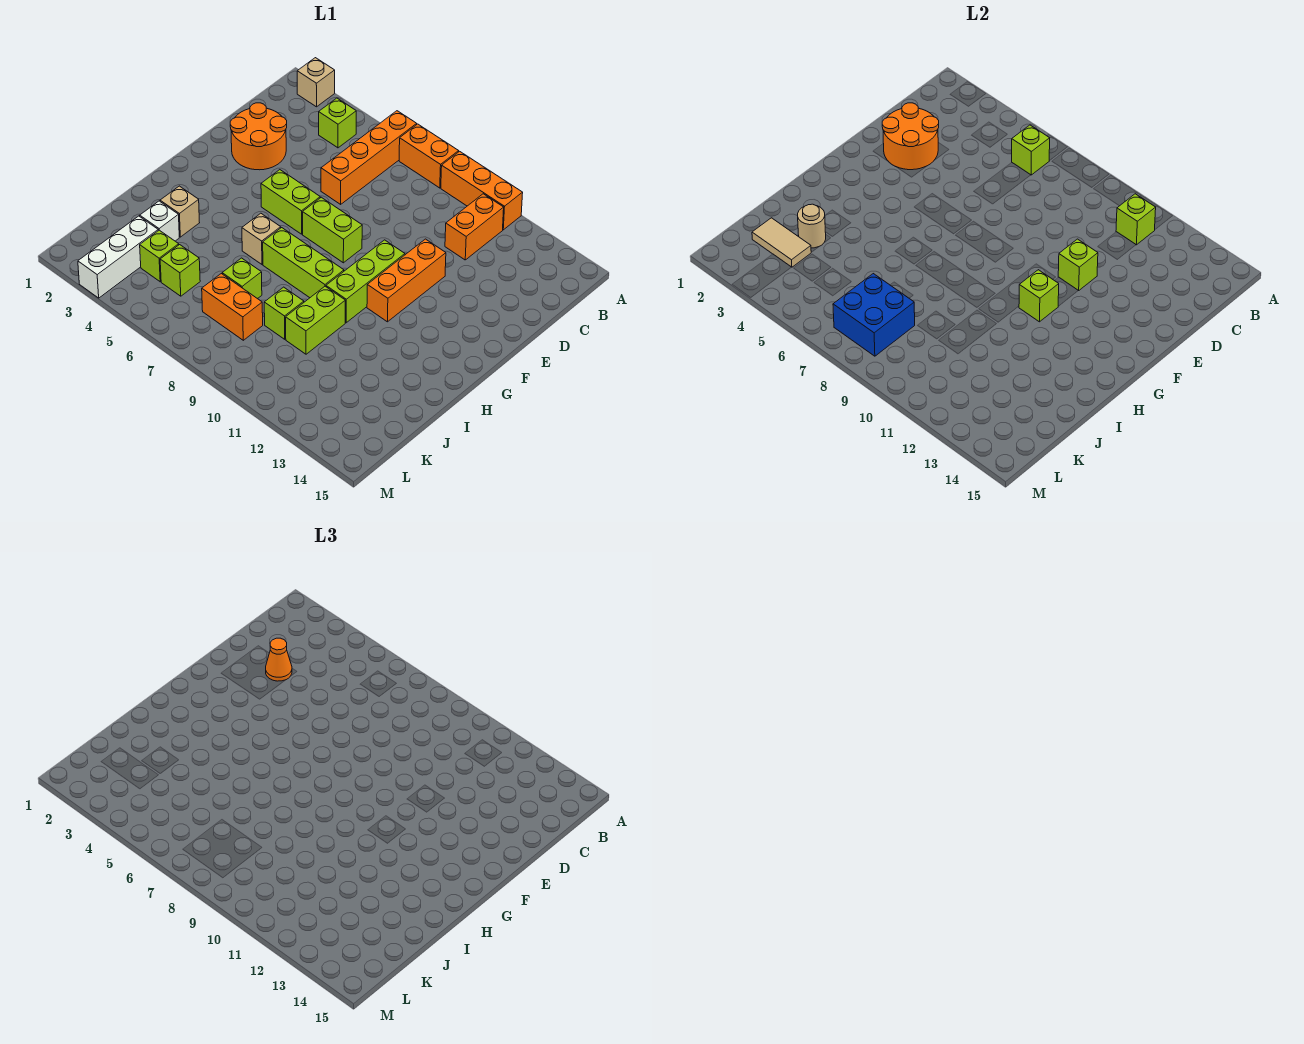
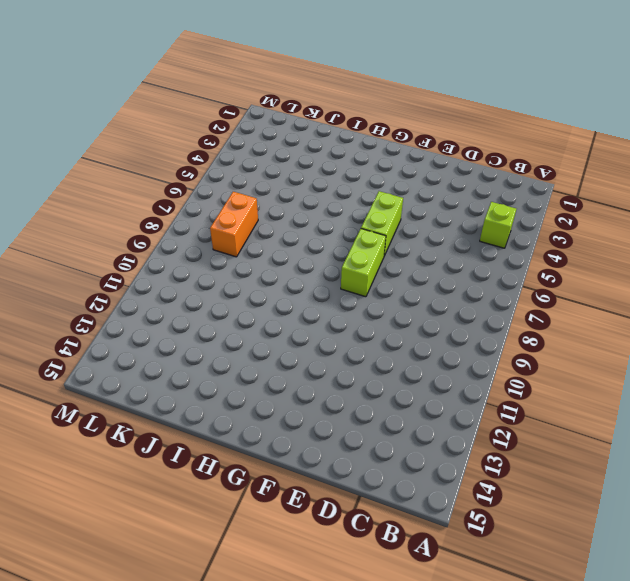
none -> tan 1x1 brick [297,58,335,107]
none -> orange 1x4 brick [321,111,417,204]
none -> orange 1x2 brick [399,124,459,188]
none -> orange 1x3 brick [441,151,523,230]

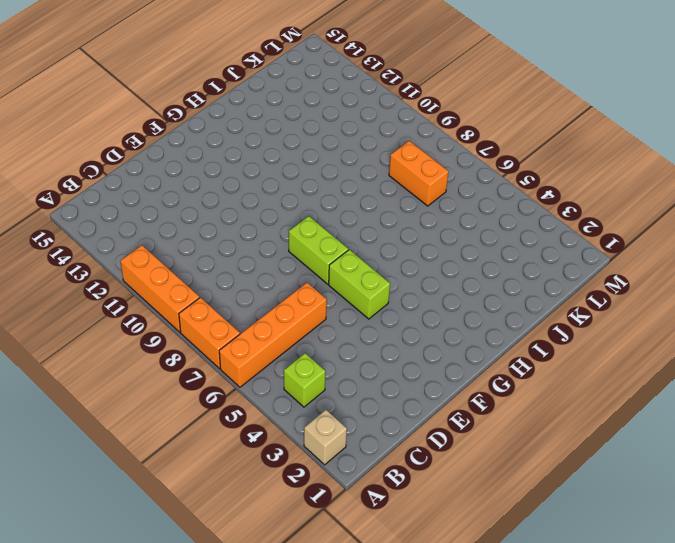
none -> orange 1x2 brick [445,194,504,260]
none -> orange 2x2 round brick [230,103,287,170]
none -> orange 1x3 brick [367,239,446,322]
none -> lime 1x3 brick [326,240,405,323]

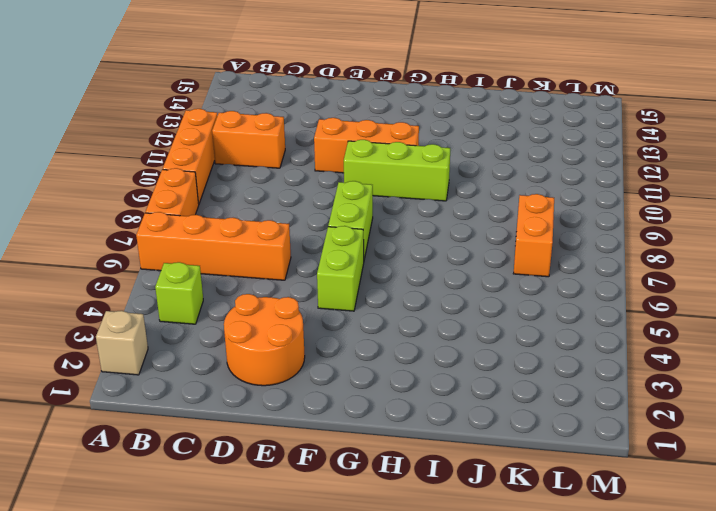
none -> tan 1x1 brick [242,213,281,264]
none -> lime 1x3 brick [263,228,344,298]
none -> tan 1x1 brick [160,186,200,237]
none -> lime 1x2 brick [286,286,345,354]

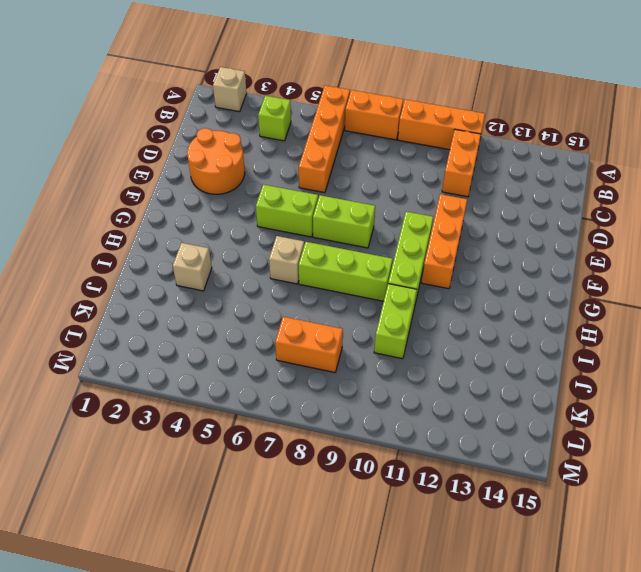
none -> white 1x1 brick [140,201,179,241]
none -> lime 1x1 brick [222,258,262,299]
none -> lime 1x1 brick [264,287,304,339]
none -> white 1x3 brick [78,216,158,298]

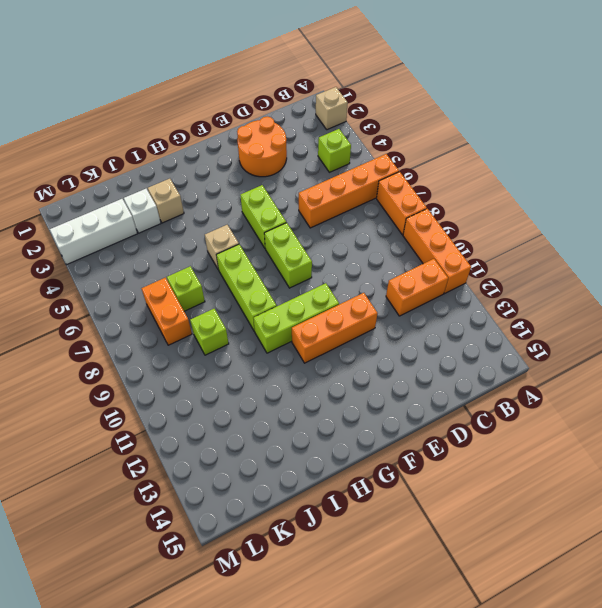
none -> lime 1x2 brick [286,286,345,354]
none -> lime 1x1 brick [140,230,179,282]
none -> lime 1x1 brick [160,245,200,296]
none -> lime 1x1 brick [1012,125,1050,175]

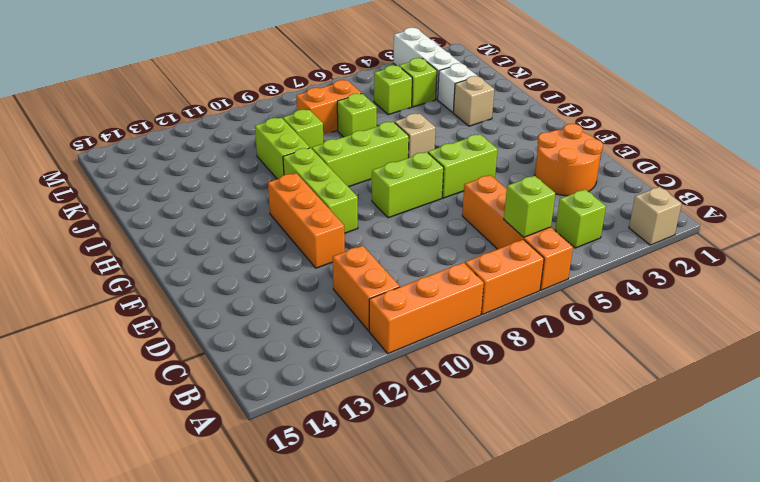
none -> lime 1x1 brick [1116,194,1156,245]
none -> orange 2x2 round brick [882,103,939,170]
none -> lime 1x1 brick [1058,239,1098,291]
none -> lime 1x1 brick [1019,270,1059,322]

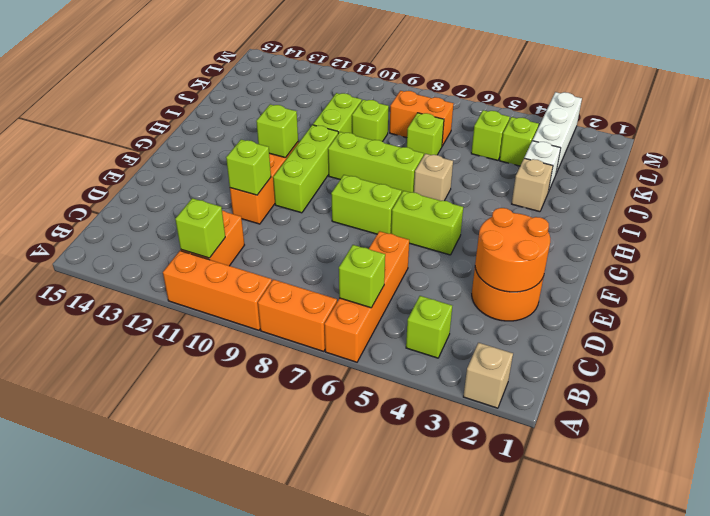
none -> tan 1x1 round brick [798,204,826,248]
none -> tan 1x2 tile [752,218,811,267]
none -> blue 2x2 brick [833,274,915,356]
none -> orange 1x1 cone [266,638,292,681]

